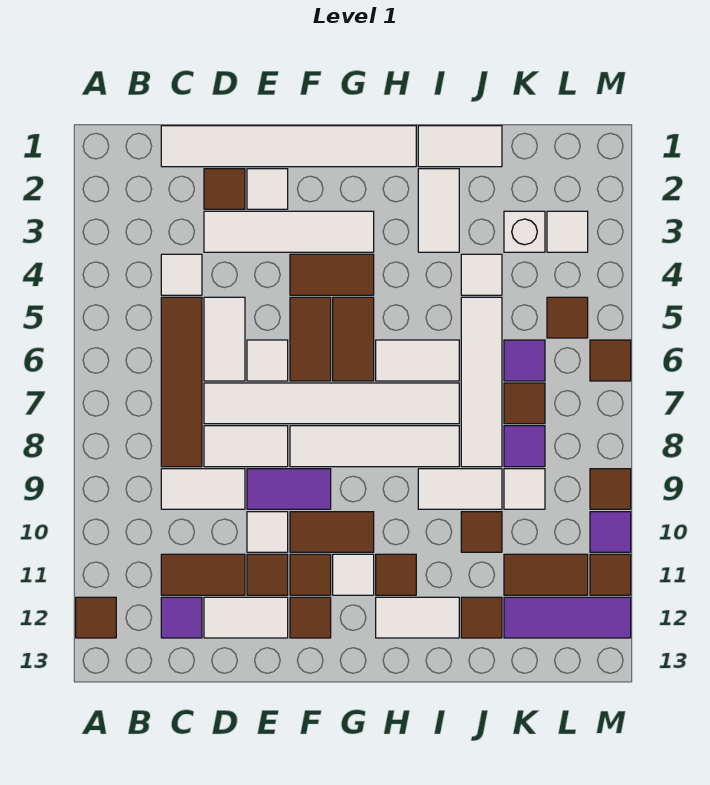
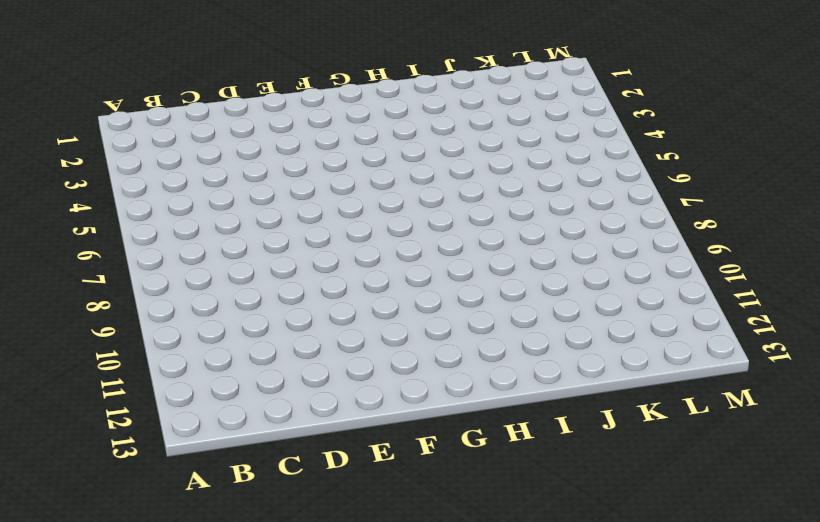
none -> brown 1x1 tile [76,597,116,638]
none -> white 1x6 tile [161,126,416,167]
none -> white 1x1 tile [161,254,202,295]
none -> brown 1x4 tile [161,297,202,467]

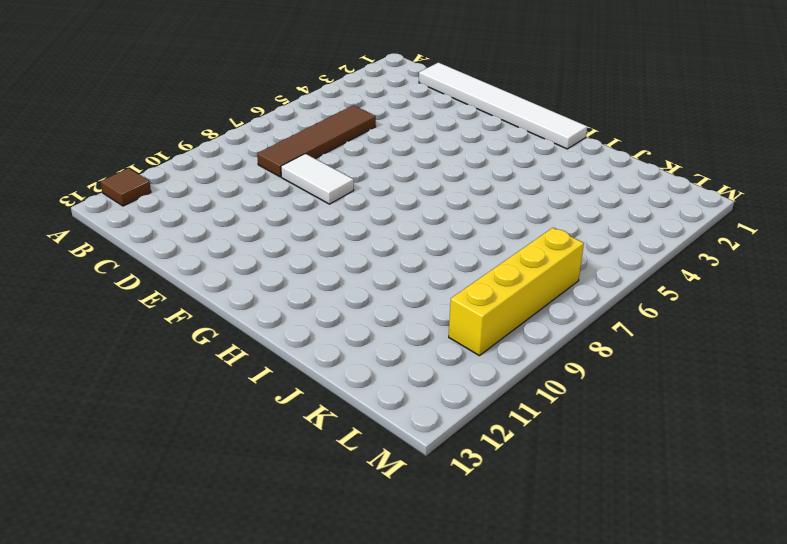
yellow 1x4 brick [449,228,584,356] -> none
none -> white 1x1 tile [161,254,202,295]
none -> white 1x2 tile [161,469,245,509]
none -> brown 1x2 tile [161,554,245,595]
none -> purple 1x1 tile [161,597,202,638]

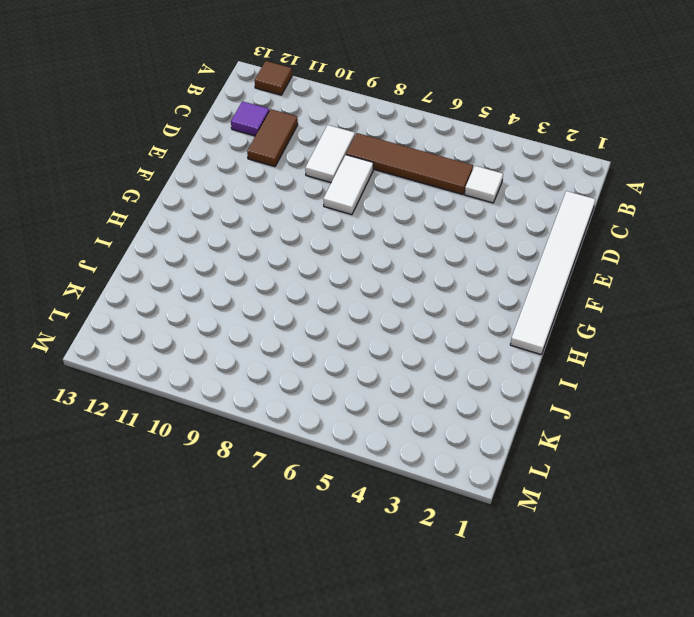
none -> brown 1x1 tile [204,169,245,209]
none -> white 1x4 tile [204,211,374,252]
none -> white 1x2 tile [204,297,245,381]
none -> white 1x6 tile [204,383,459,424]

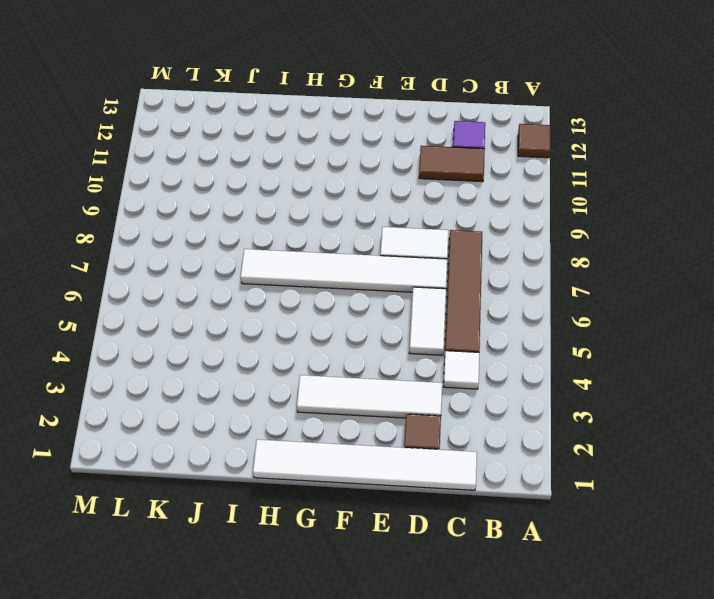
none -> white 1x2 tile [161,469,245,509]
none -> white 1x2 tile [204,597,288,638]
none -> white 1x1 tile [247,169,288,209]
none -> white 1x1 tile [247,340,288,381]

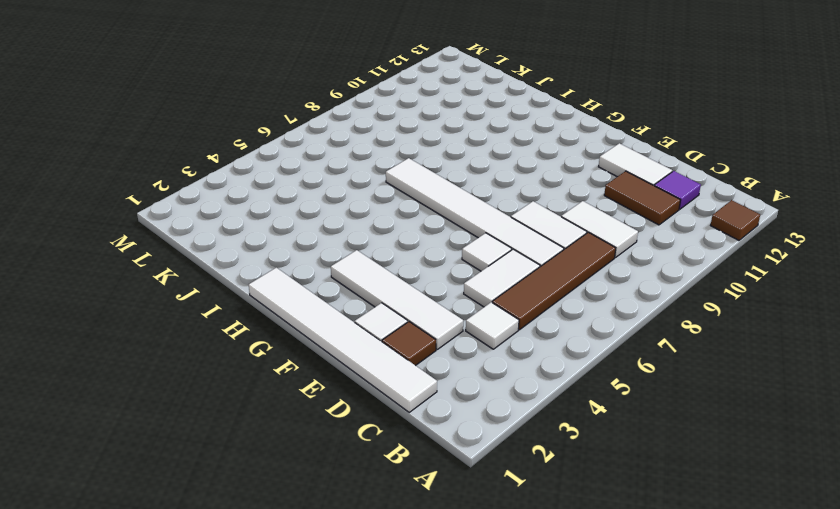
none -> purple 1x2 tile [247,469,331,509]
none -> white 1x1 tile [247,512,288,552]
none -> brown 1x1 tile [247,554,288,595]
none -> brown 1x2 tile [290,254,374,295]

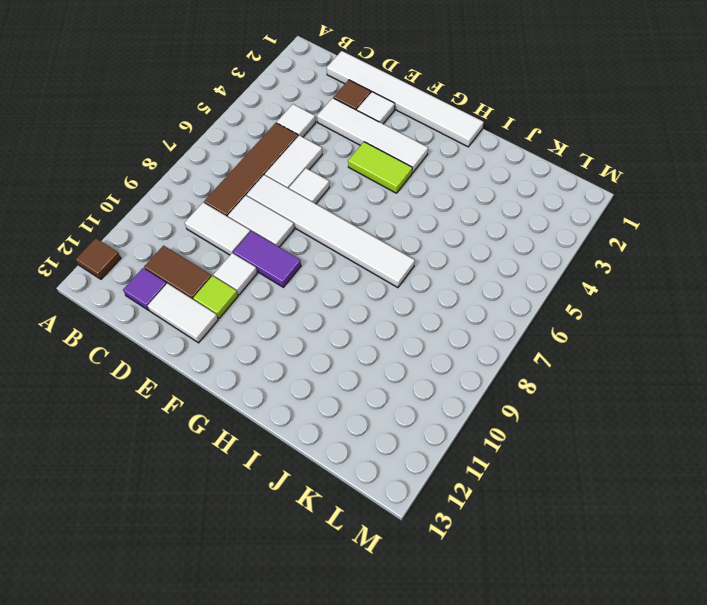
lime 1x1 tile [193,276,238,318] -> brown 1x1 tile [247,554,288,595]
lime 1x2 tile [348,142,412,193] -> brown 1x2 tile [290,254,374,295]
none -> brown 1x2 tile [290,297,331,381]
none -> white 1x4 tile [290,426,459,467]
none -> brown 1x2 tile [290,512,374,552]
none -> brown 1x1 tile [290,554,331,595]

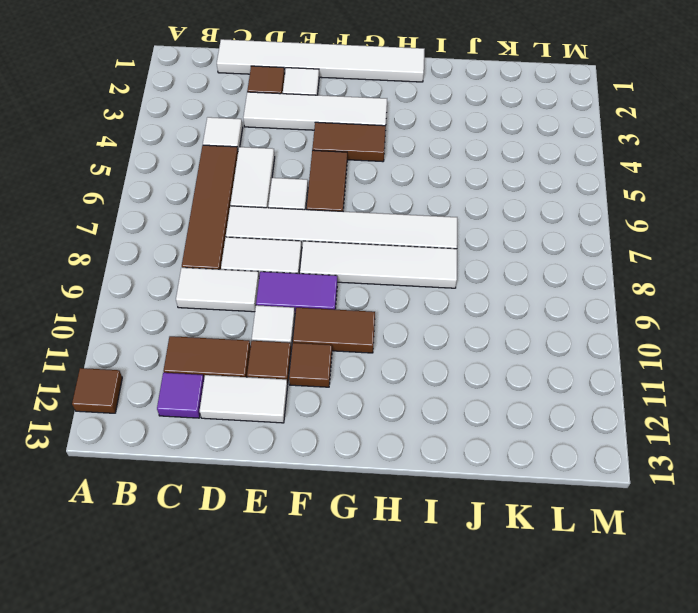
none -> brown 1x1 tile [290,597,331,638]
none -> brown 1x2 tile [333,297,374,381]
none -> white 1x1 tile [333,554,374,595]
none -> white 1x2 tile [376,340,459,381]

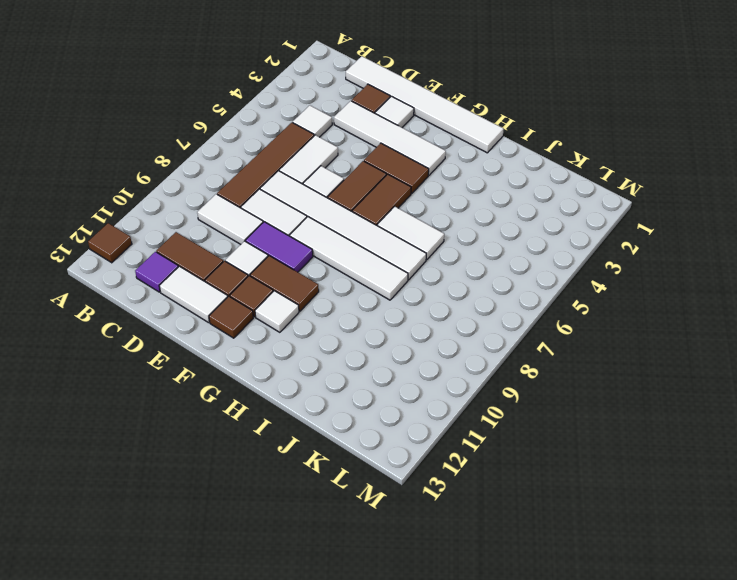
none -> brown 1x1 tile [376,554,416,595]
none -> white 1x2 tile [376,597,459,638]
none -> white 1x2 tile [418,126,502,167]
none -> white 1x2 tile [418,169,459,252]

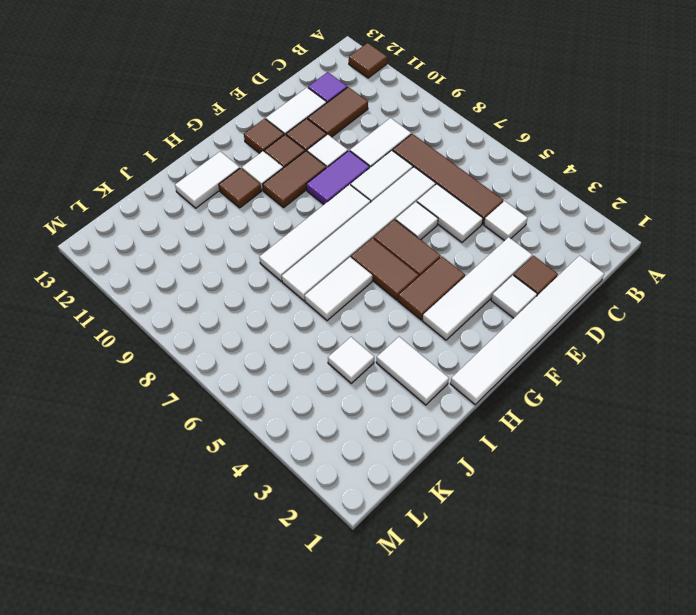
none -> white 1x2 tile [418,126,502,167]
none -> white 1x2 tile [418,469,502,509]
none -> white 1x4 tile [461,297,502,467]
none -> brown 1x1 tile [461,512,502,552]

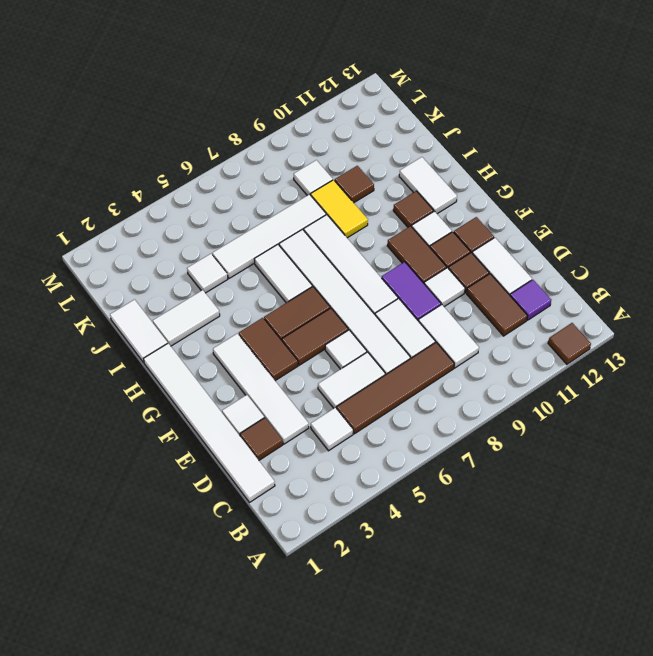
yellow 1x2 tile [311,180,368,238] -> white 1x2 tile [418,469,502,509]
none -> brown 1x1 tile [461,597,502,638]
none -> white 1x1 brick [504,211,545,252]
none -> purple 1x1 tile [504,340,545,381]
none -> brown 1x1 tile [504,383,545,424]

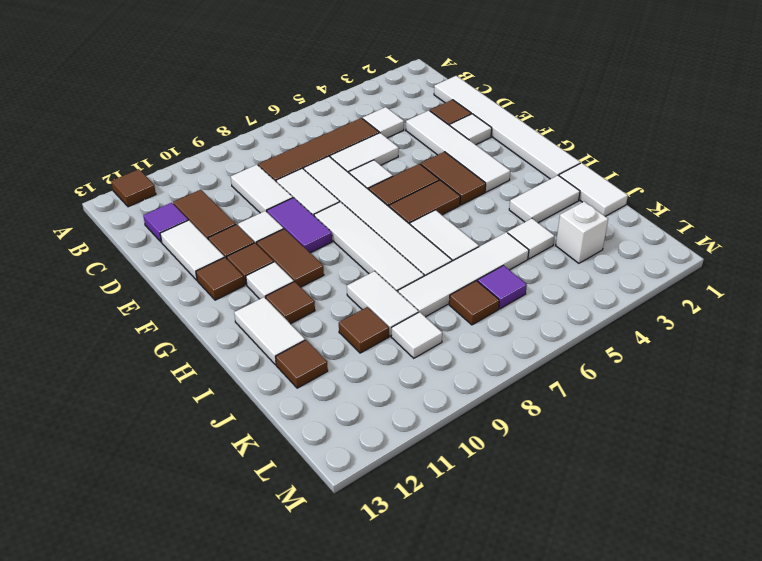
none -> purple 1x1 tile [504,426,545,467]
none -> brown 1x2 tile [504,554,588,595]
none -> purple 1x3 tile [504,597,631,638]
none -> white 1x1 tile [547,211,588,252]

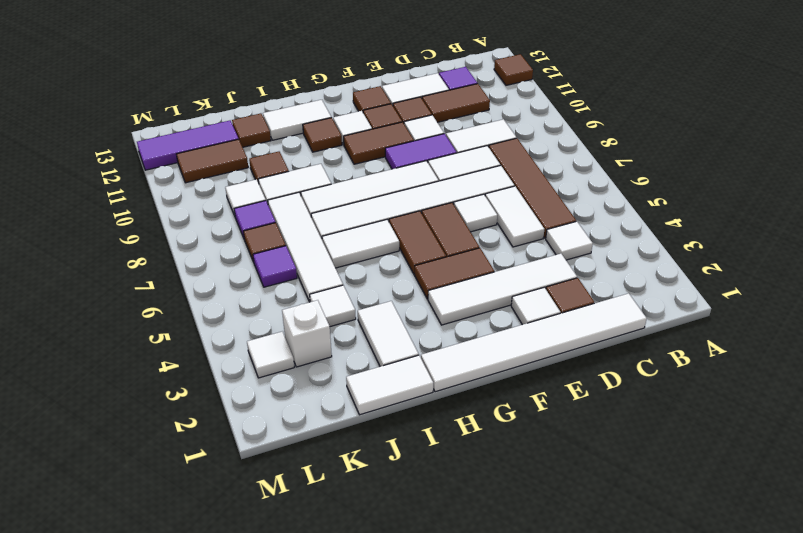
none -> brown 1x1 tile [547,297,588,338]
none -> brown 1x1 tile [590,340,631,381]
none -> brown 1x1 tile [590,469,631,509]
none -> purple 1x1 tile [590,512,631,552]

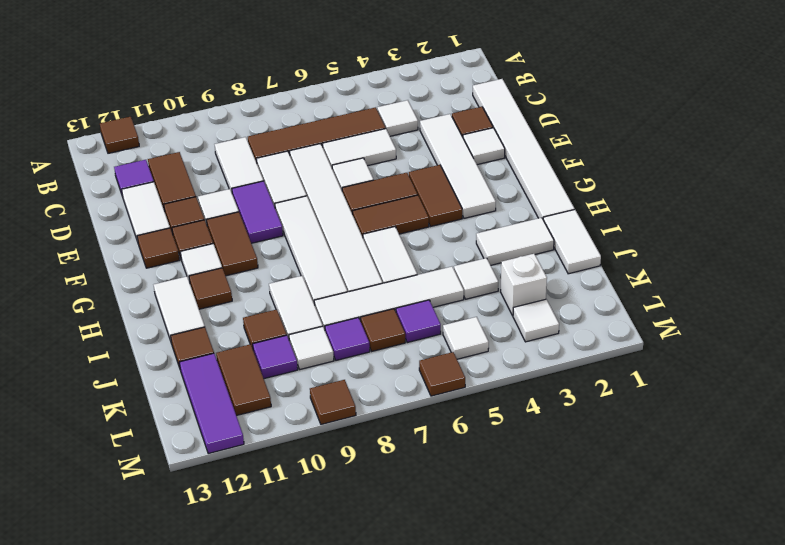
purple 1x1 tile [253,335,298,379] -> purple 1x1 tile moved to [590,512,631,552]
white 1x1 tile [443,317,489,359] -> brown 1x1 tile [547,297,588,338]
none -> brown 1x1 tile [590,554,631,595]

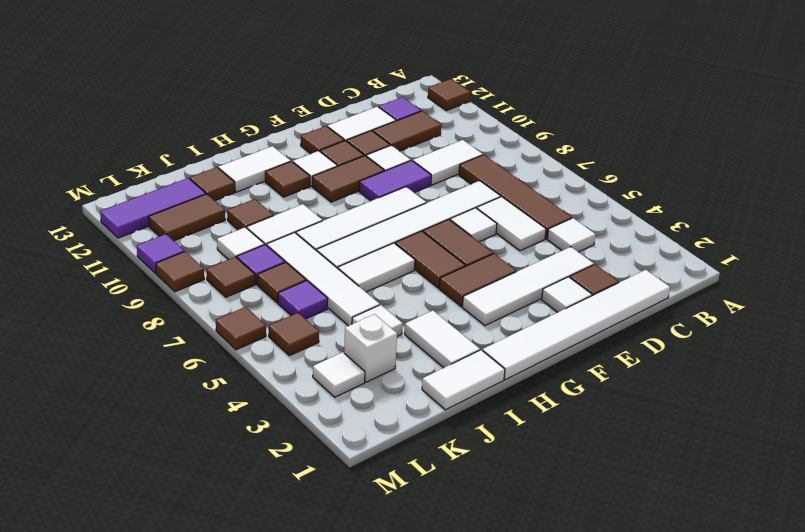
brown 1x1 tile [206,257,255,297] -> brown 1x1 tile moved to [590,554,631,595]
none -> white 1x2 tile [204,426,288,467]

